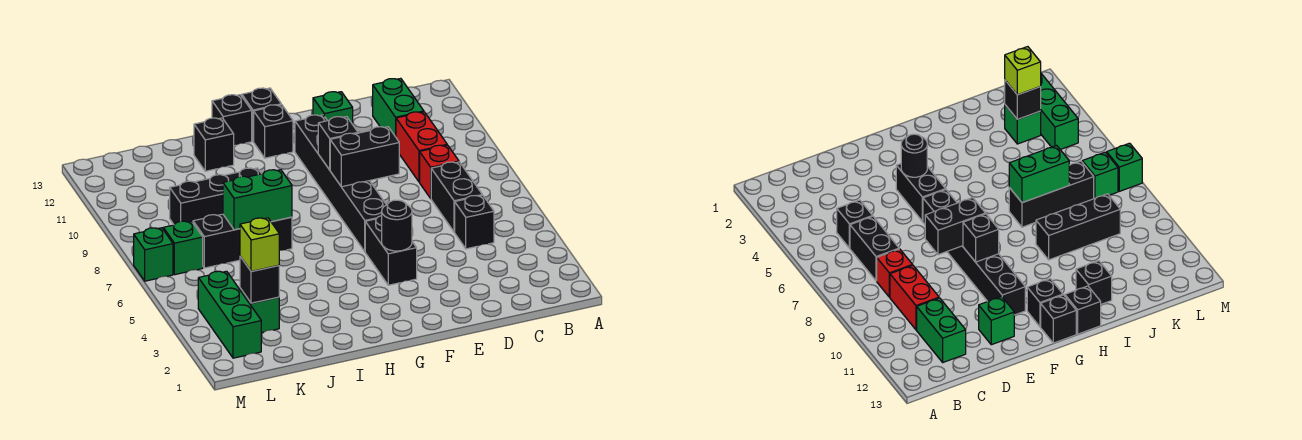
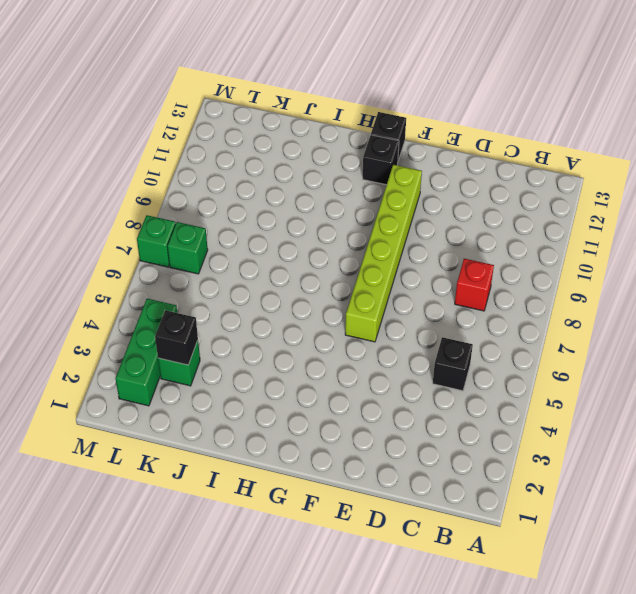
lime 1x6 brick [345,165,422,342] -> black 1x6 brick [295,115,386,251]
none -> black 1x2 brick [431,162,482,232]
none -> red 1x2 brick [396,112,447,182]
none -> green 1x2 brick [373,78,424,137]

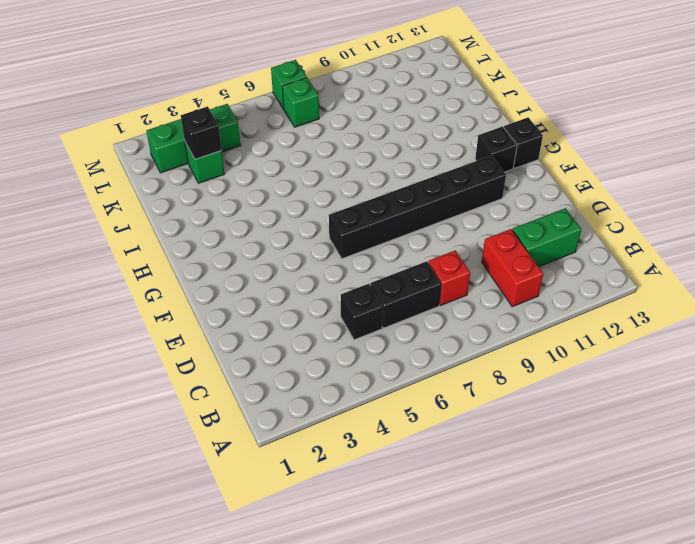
red 1x2 brick [482,229,543,307] -> red 1x2 brick turned to [396,112,447,182]
none -> green 1x1 brick [313,92,353,124]
none -> black 1x2 brick [365,216,417,285]
none -> black 1x1 brick [212,95,252,146]

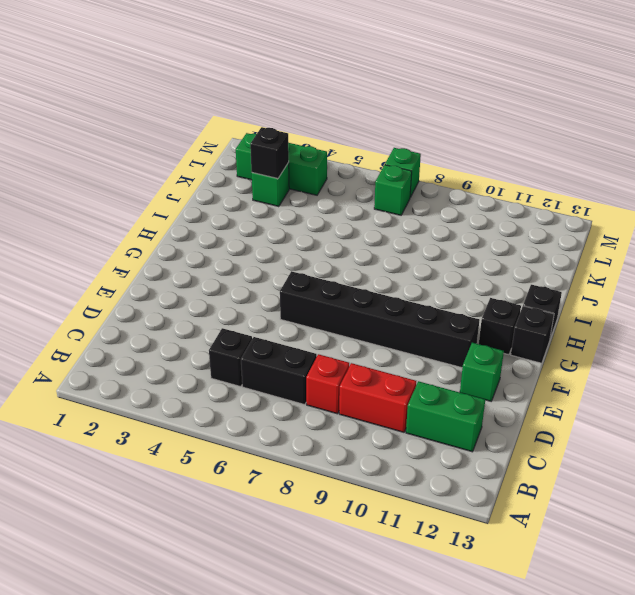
none -> black 1x2 brick [365,216,417,285]
none -> black 1x3 brick [193,214,292,268]
none -> black 1x3 brick [170,168,261,225]

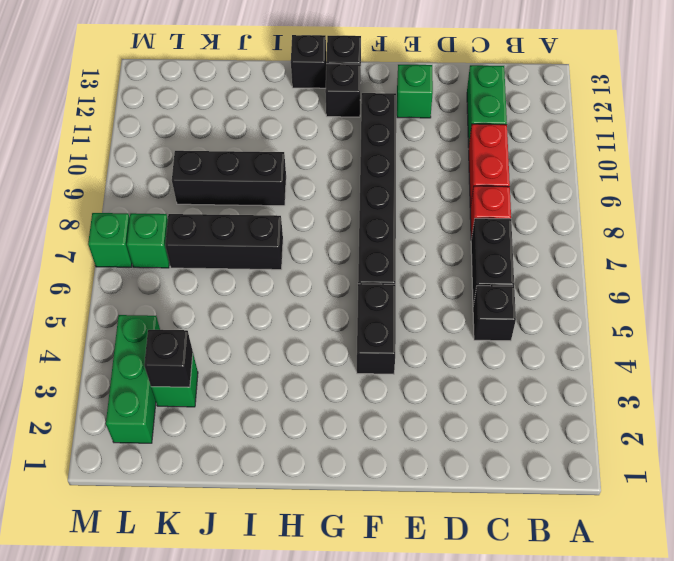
none -> black 1x1 brick [194,118,234,171]
none -> black 1x2 brick [330,127,399,187]
none -> black 1x1 round brick [382,200,412,251]

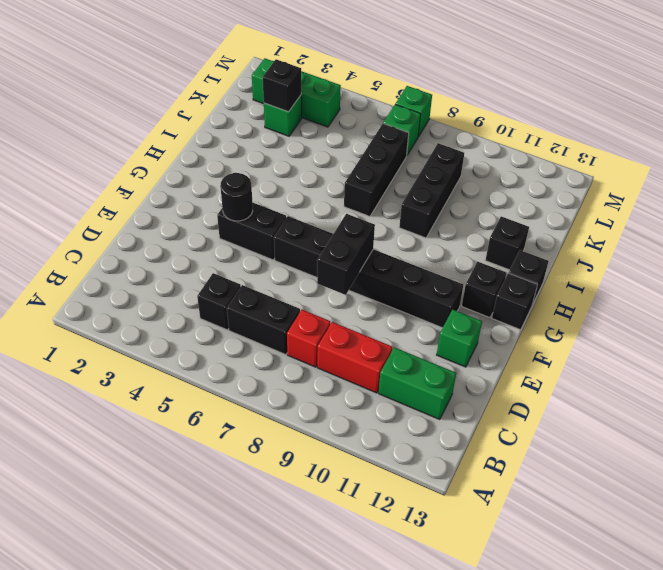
none -> black 1x1 brick [318,117,358,170]
none -> green 1x2 brick [223,170,292,230]
none -> lime 1x1 brick [240,218,279,271]

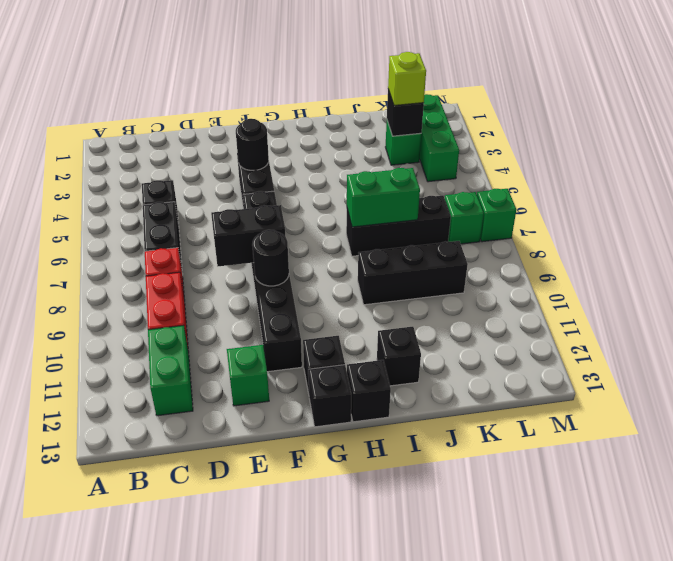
black 1x1 round brick [252,230,289,286] -> black 1x1 brick [318,117,358,170]

